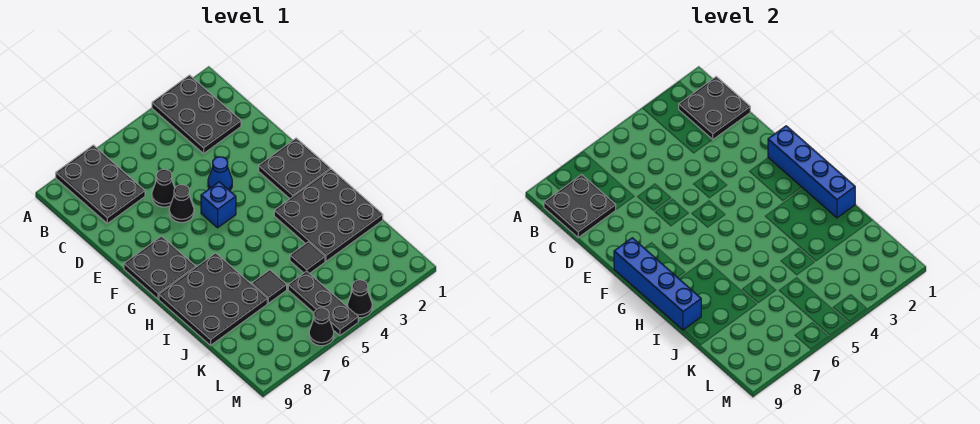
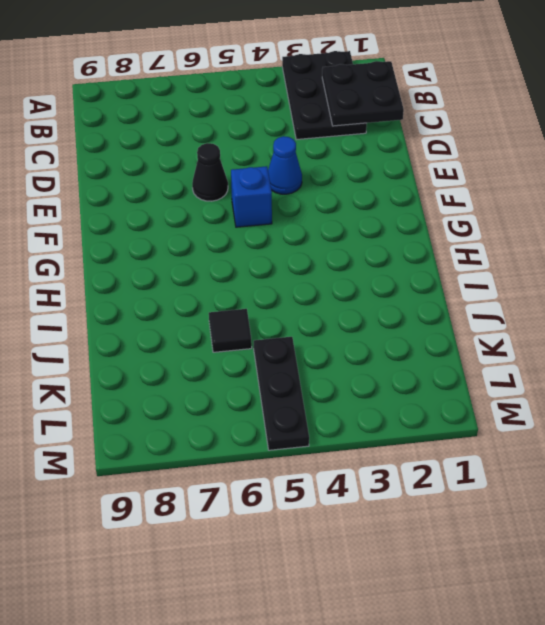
none -> black 2x3 plate [56,145,145,224]
none -> black 1x1 cone [152,169,175,207]
none -> black 2x2 plate [259,138,330,199]

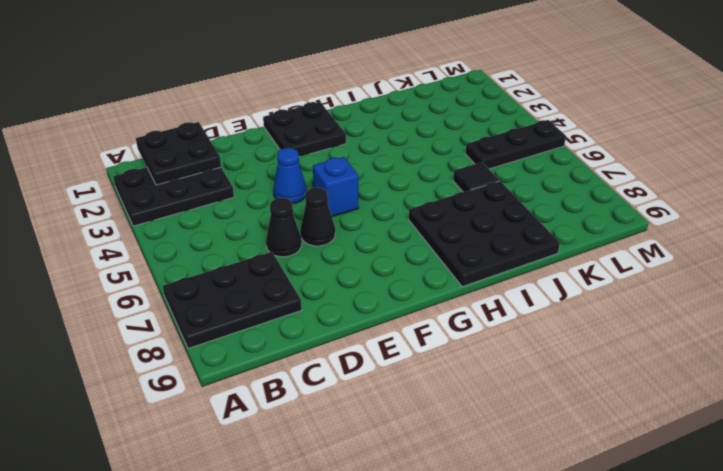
none -> black 2x2 plate [124,236,196,299]
none -> black 3x3 plate [274,169,383,261]
none -> black 1x1 tile [290,242,325,274]

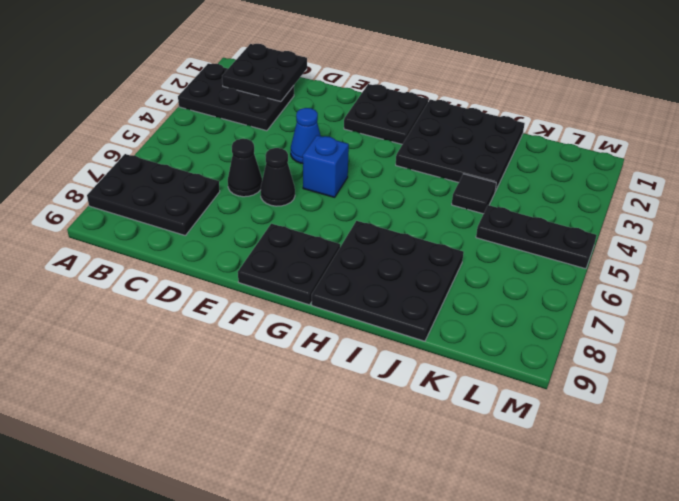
none -> black 1x1 tile [252,270,287,303]
none -> black 1x1 cone [348,280,372,318]
none -> black 1x1 cone [309,308,334,346]

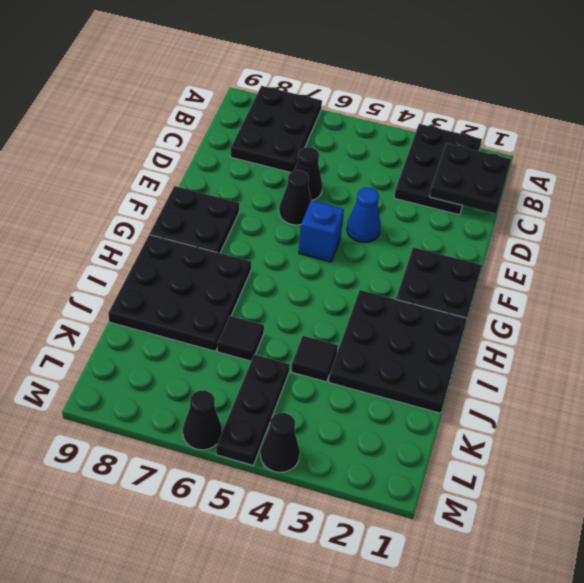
none -> black 2x2 plate [544,175,616,238]
none -> blue 1x4 brick [768,126,855,218]
none -> blue 1x4 brick [614,238,701,330]

